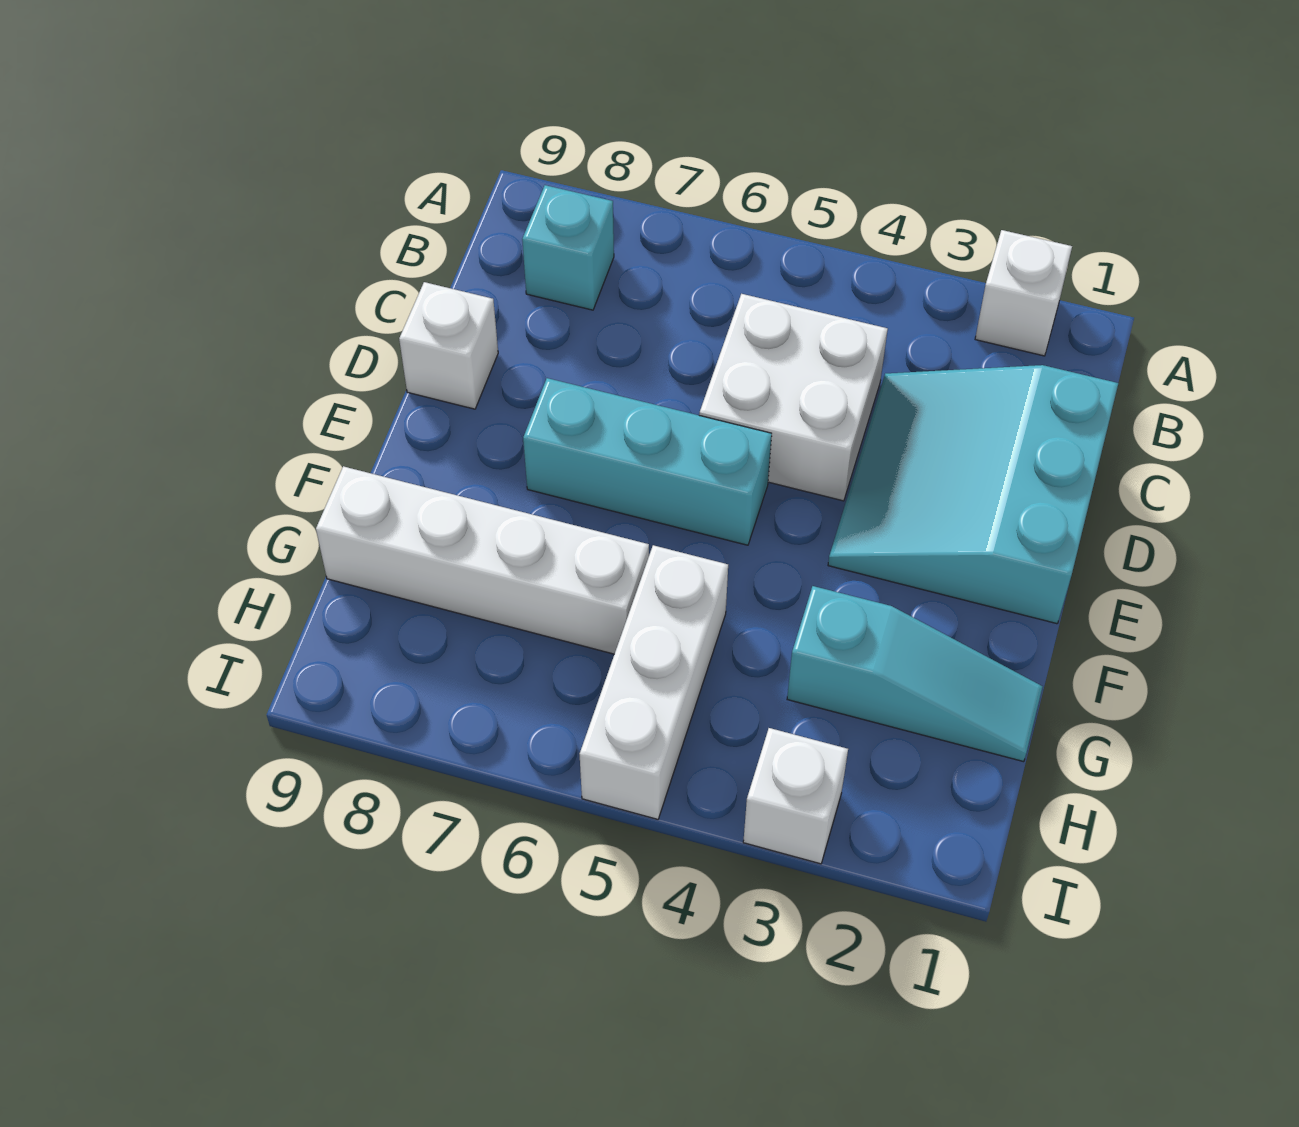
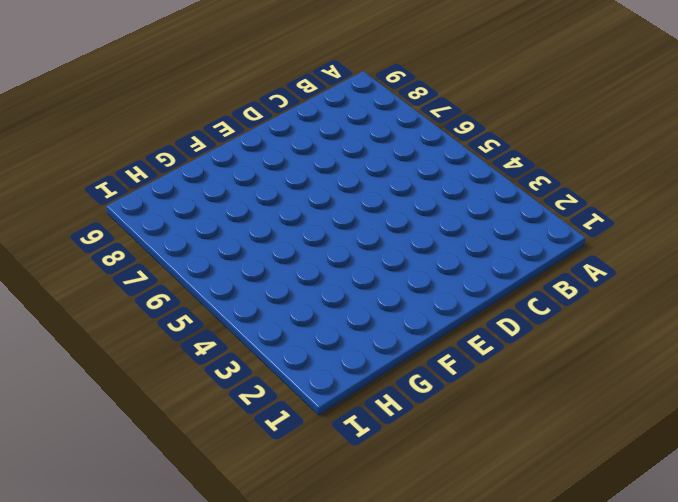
none -> white 1x1 brick [975,230,1072,356]
none -> cyan 1x1 brick [522,185,614,310]

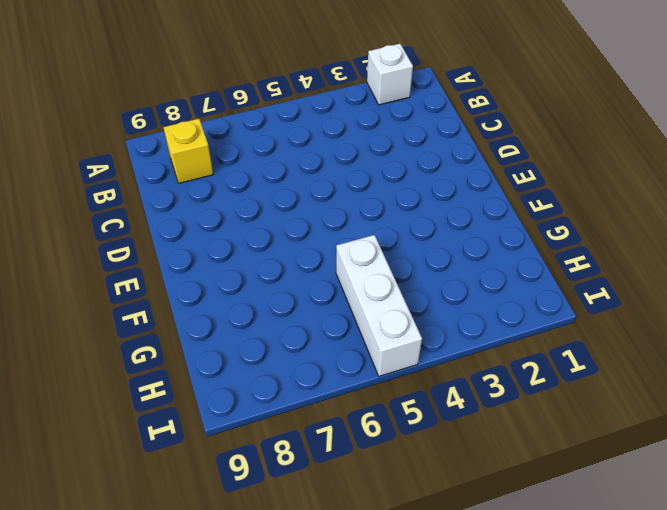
yellow 1x1 brick [163,119,213,183] -> cyan 1x1 brick [522,185,614,310]
none -> cyan 3x3 slope [828,365,1118,624]
none -> white 2x2 brick [699,294,888,501]

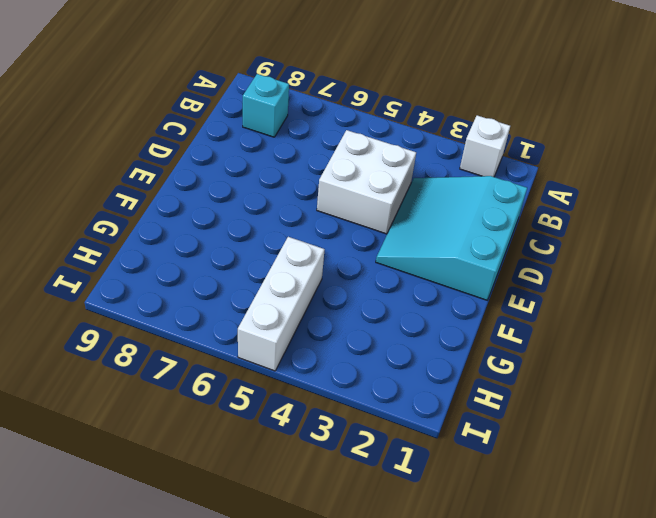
none -> white 1x1 brick [399,282,498,409]
none -> cyan 1x3 brick [523,378,772,545]

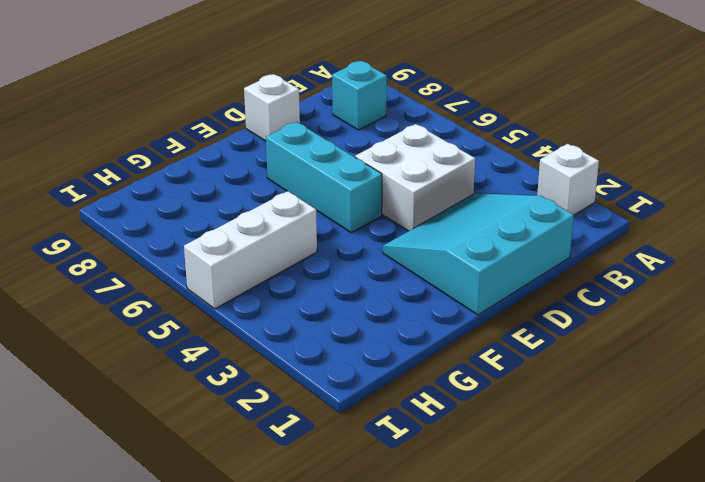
none -> cyan 1x3 slope [787,586,1043,762]
none -> white 1x4 brick [316,466,649,654]

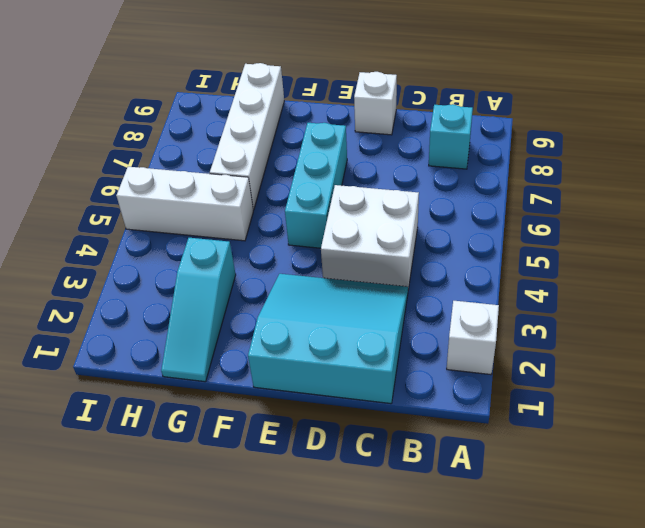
none -> white 1x1 brick [743,728,848,864]

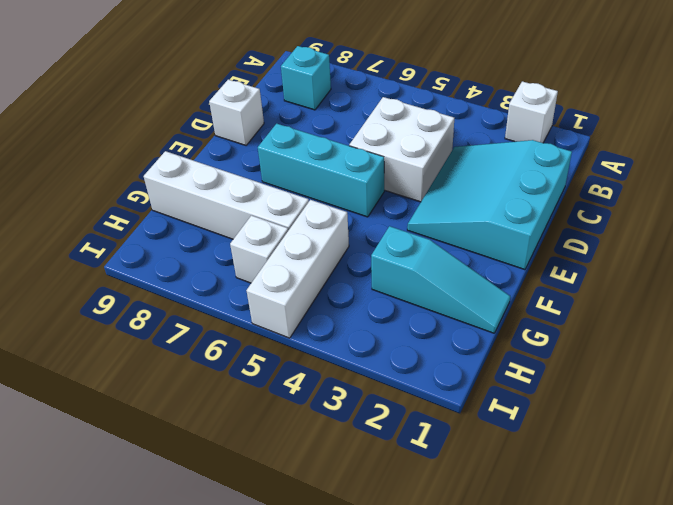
white 1x1 brick [230,215,288,283] -> white 1x1 brick moved to [743,728,848,864]

